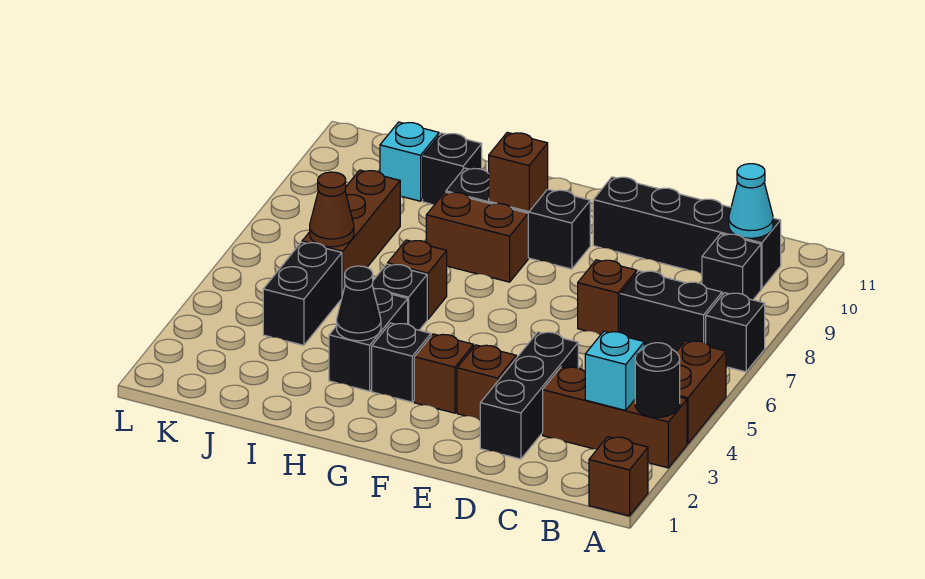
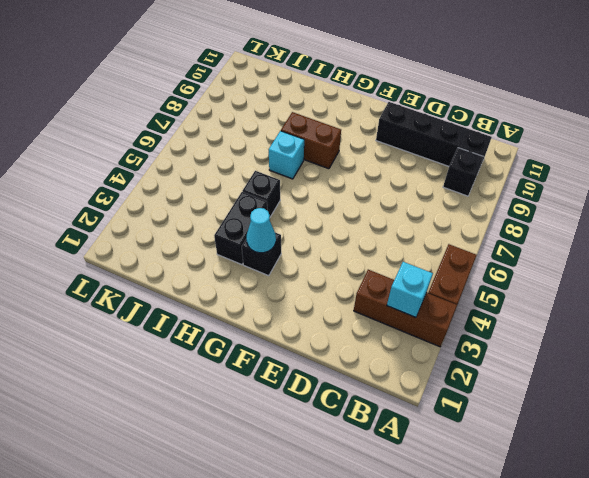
cyan 1x1 cone [246,208,276,253] -> cyan 1x1 cone moved to [729,164,773,238]
cyan 1x1 brick [269,131,304,179] -> cyan 1x1 brick moved to [380,122,439,201]
none -> brown 1x1 brick [589,437,648,516]
none -> black 1x1 brick [706,293,765,372]
none -> black 1x2 brick [620,271,722,352]

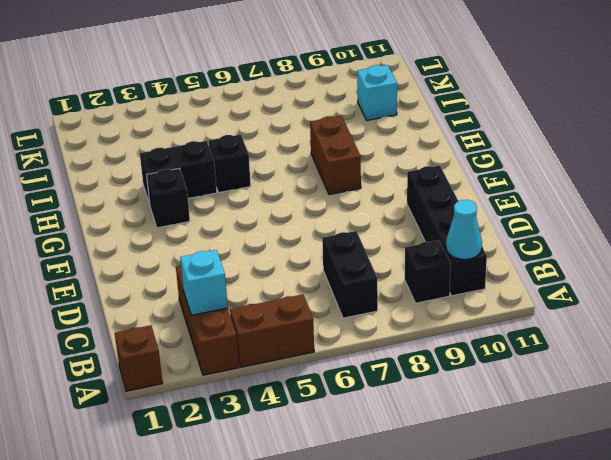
none -> black 1x1 brick [706,293,765,372]
none -> black 1x3 brick [480,332,578,459]
none -> brown 1x1 brick [578,260,637,335]

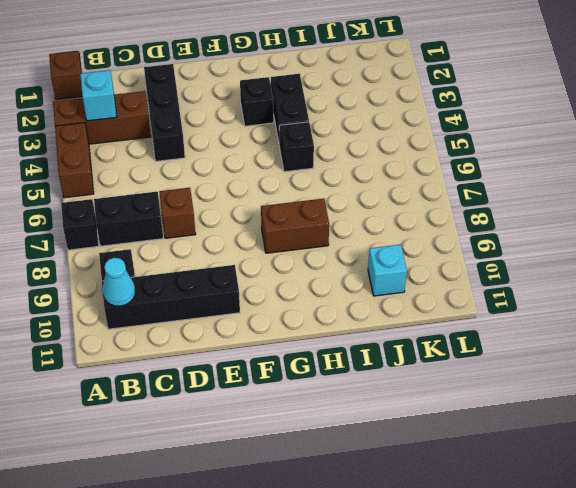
none -> brown 1x1 brick [457,345,516,420]
none -> brown 1x1 brick [414,334,474,413]
none -> black 1x3 brick [446,168,590,269]

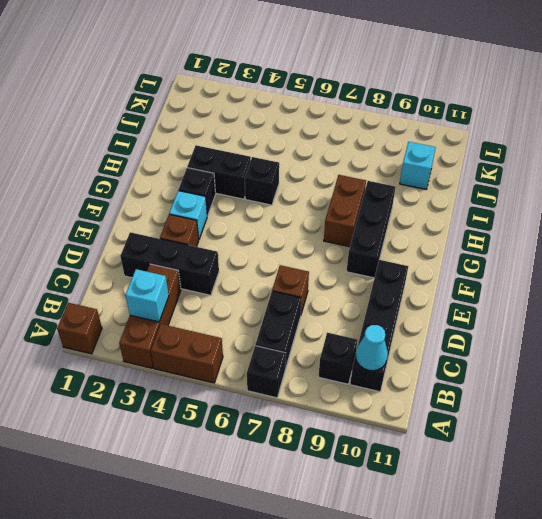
cyan 1x1 brick [169,191,207,239] -> brown 1x1 brick [414,334,474,413]
none -> brown 1x1 brick [388,240,447,319]
none -> black 1x1 brick [423,133,482,204]
none -> black 1x2 brick [263,242,342,345]

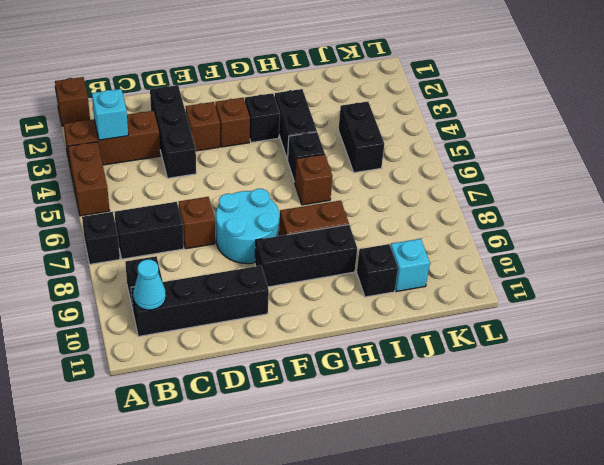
cyan 2x2 round brick [216,189,279,264] -> none
none -> brown 1x3 brick [302,170,400,296]
none -> black 1x1 round brick [635,343,680,417]
none -> brown 1x1 brick [489,132,548,212]

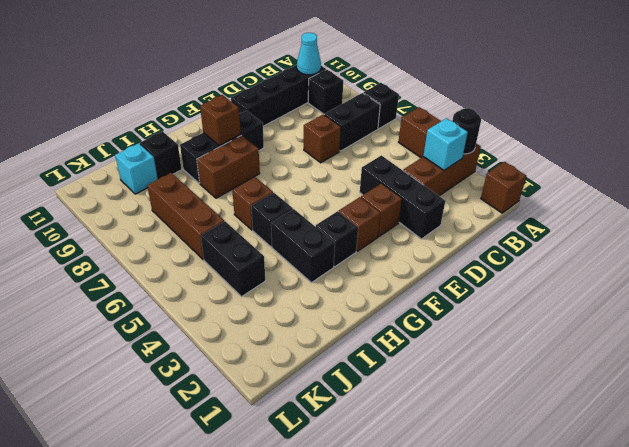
none -> black 1x1 cone [337,266,381,341]
none -> brown 1x1 cone [310,172,354,247]

